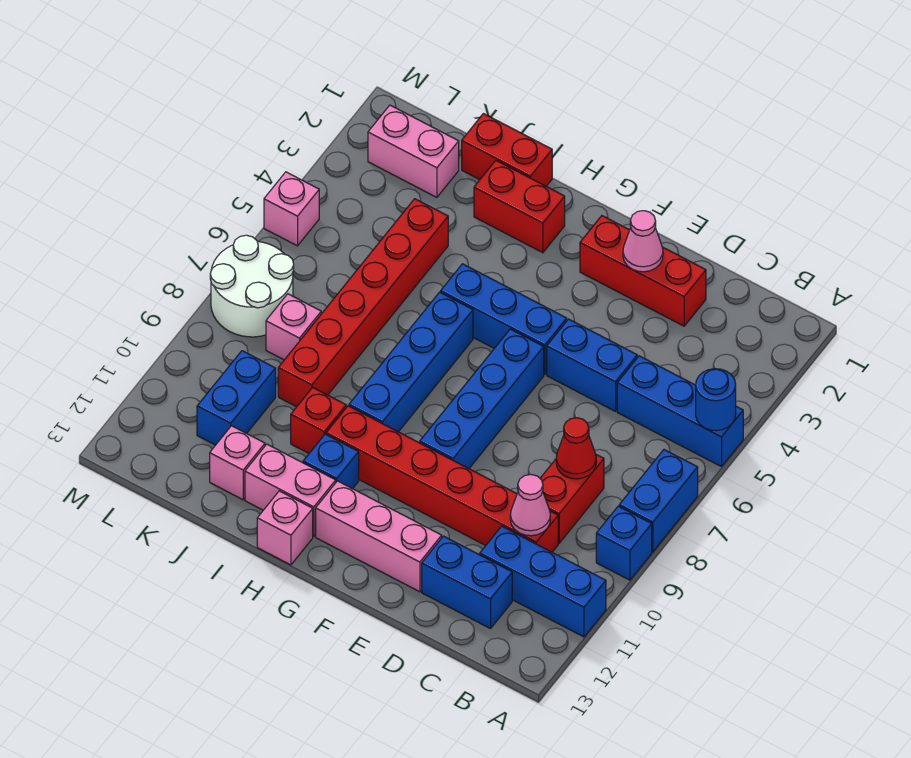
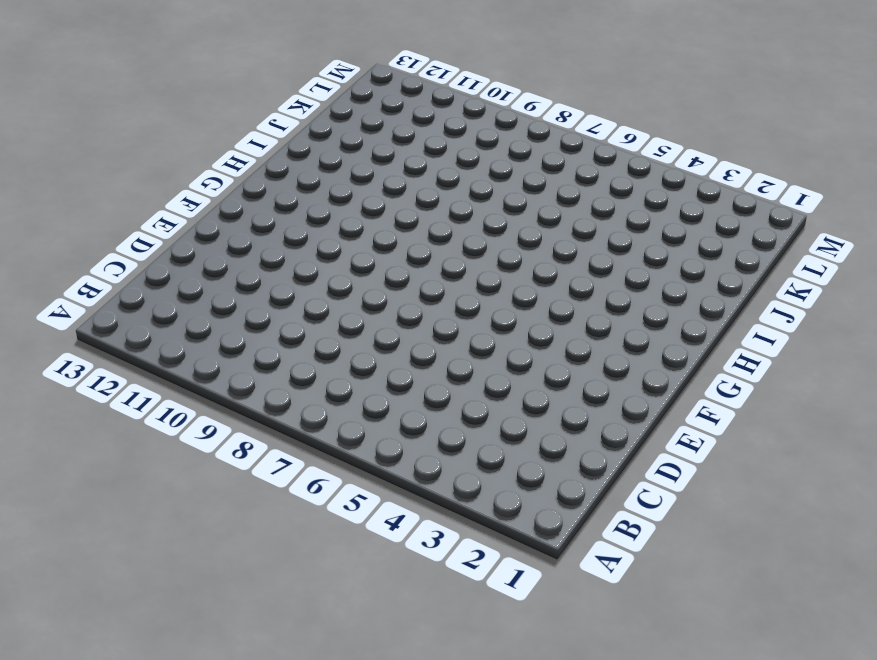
none -> blue 1x3 brick [617,356,743,467]
none -> blue 1x2 brick [619,450,698,552]
none -> blue 1x1 brick [596,506,652,580]
none -> blue 1x3 brick [480,526,606,637]

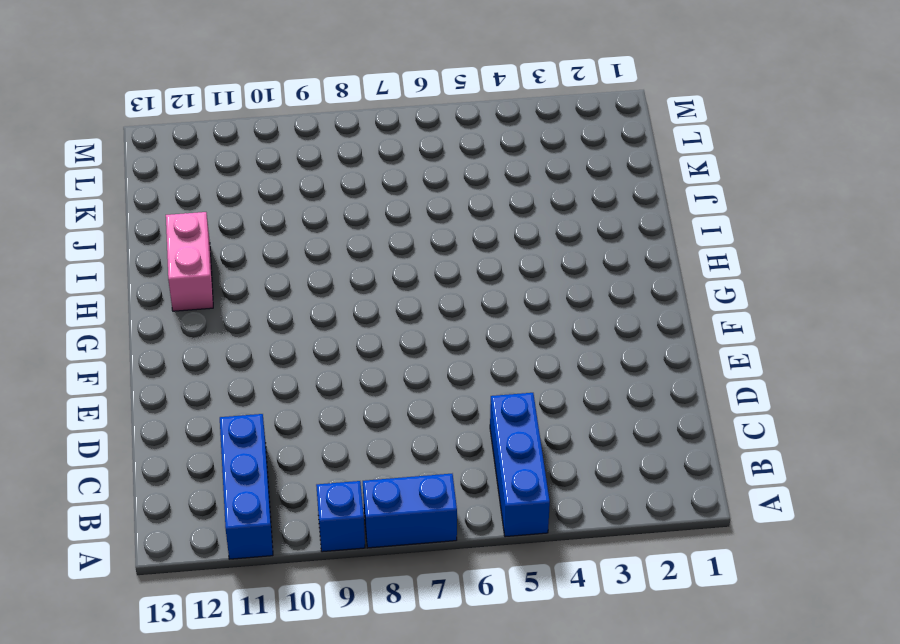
none -> red 1x2 brick [540,455,604,543]
none -> red 1x6 brick [326,406,558,552]
none -> blue 1x2 brick [422,536,512,629]
none -> red 1x3 brick [580,216,706,326]

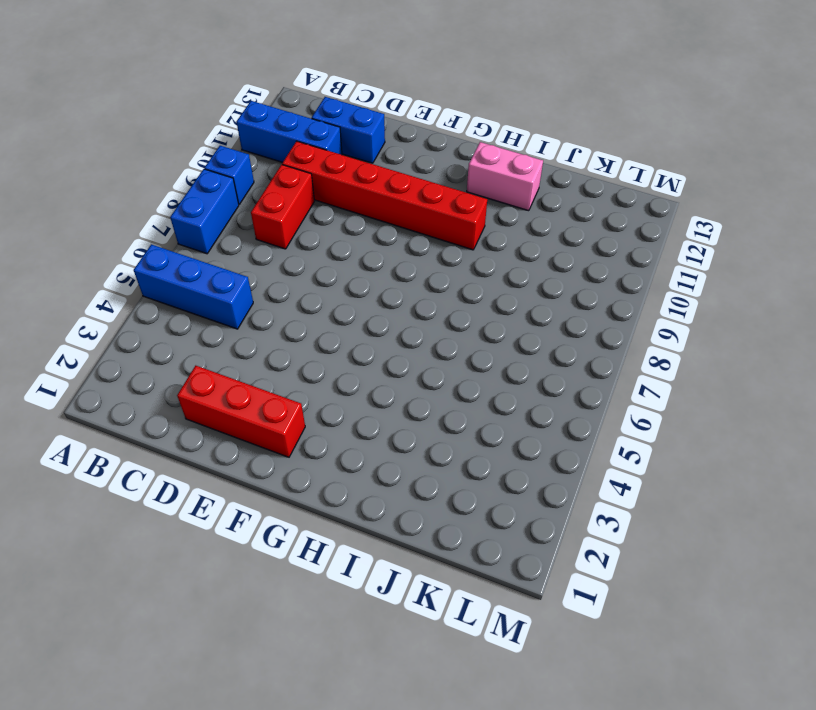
none -> blue 1x2 brick [547,319,637,411]
none -> pink 1x3 brick [316,481,442,592]
none -> blue 1x3 brick [441,264,567,375]
none -> blue 1x4 brick [420,329,544,468]

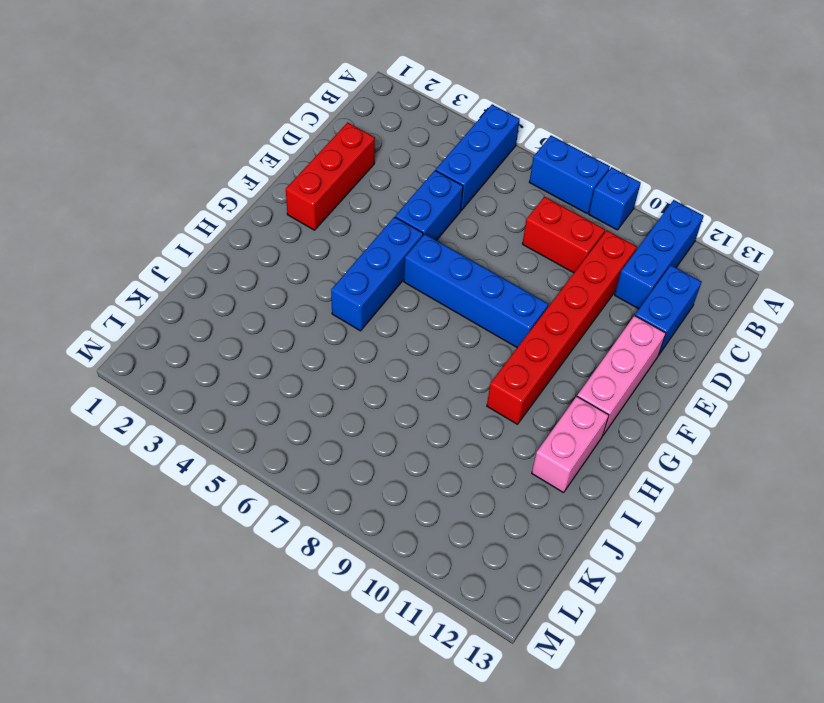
none -> red 1x2 brick [474,161,565,253]
none -> blue 1x4 brick [349,292,473,432]
none -> blue 1x1 brick [303,434,359,489]
none -> pink 1x1 brick [257,491,313,565]

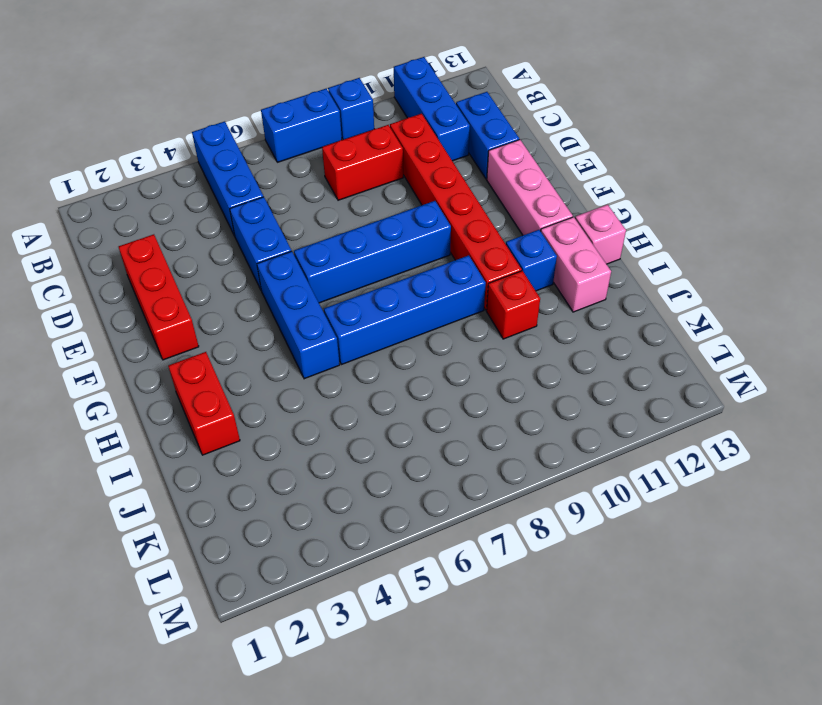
none -> red 1x2 brick [462,114,552,186]
none -> red 1x6 brick [278,199,448,407]
none -> pink 1x1 brick [210,426,265,500]
none -> pink 1x2 brick [368,105,459,197]

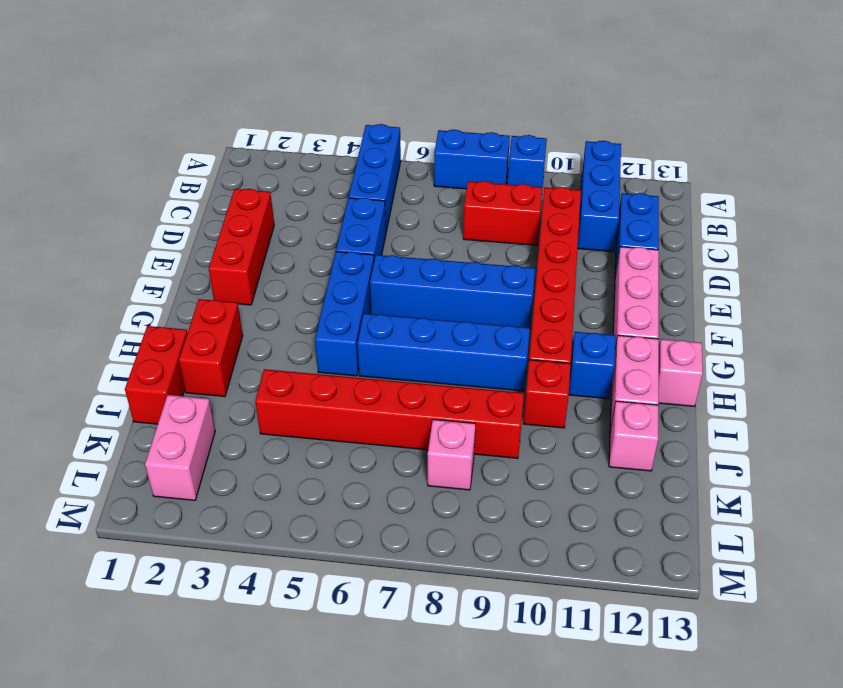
none -> blue 1x2 brick [197,351,276,445]
none -> white 2x2 round brick [210,235,294,337]
none -> pink 1x1 brick [264,172,319,246]
none -> blue 1x1 round brick [696,369,736,431]

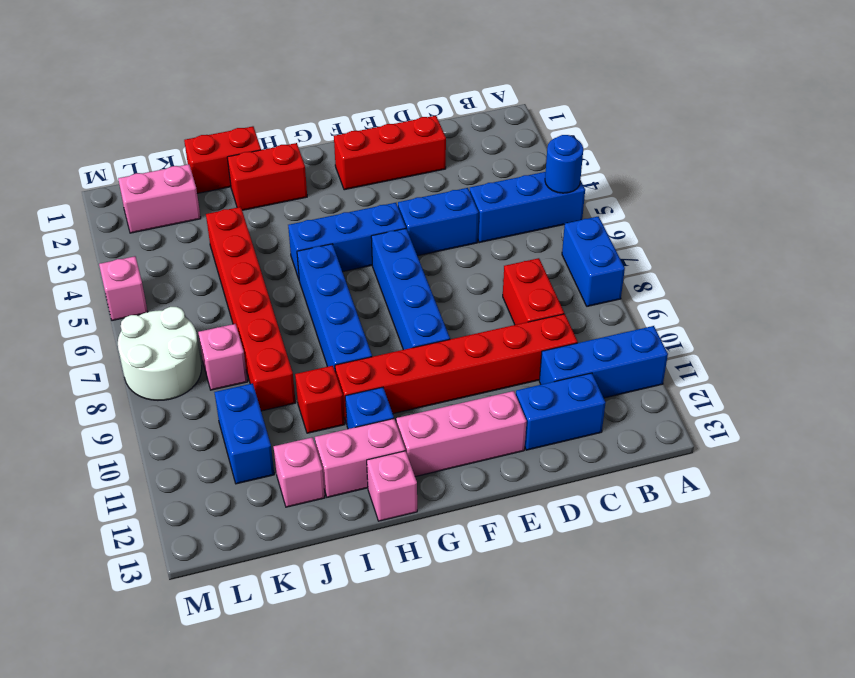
none -> blue 1x1 brick [596,506,652,580]
none -> red 1x1 cone [556,418,596,479]
none -> pink 1x1 cone [510,475,550,536]
none -> pink 1x1 cone [623,211,663,272]

